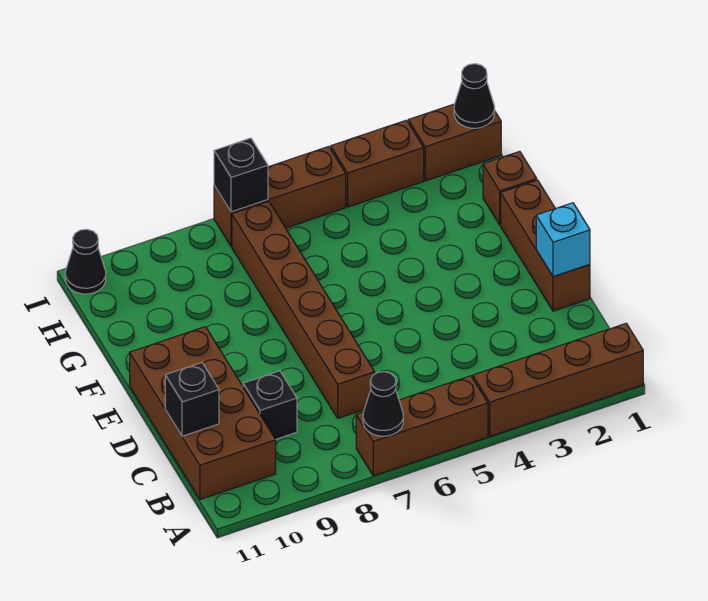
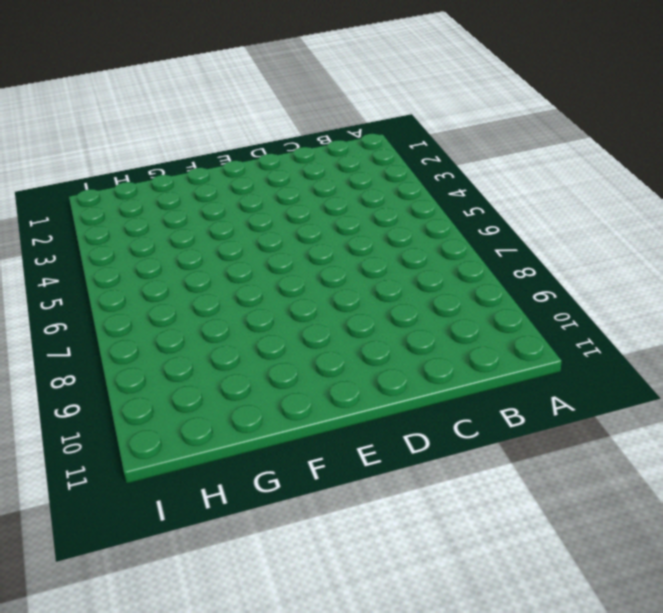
none -> brown 1x4 brick [473,323,643,436]
none -> brown 1x3 brick [356,376,488,476]
none -> brown 2x4 brick [130,327,276,499]

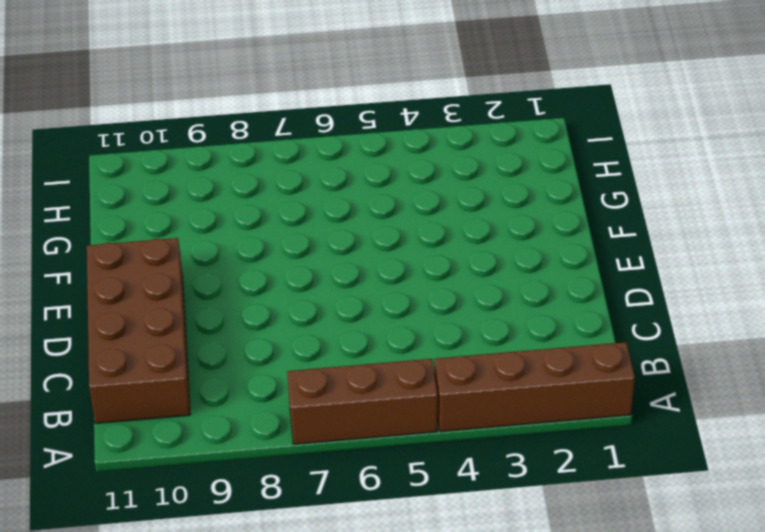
none -> brown 1x6 brick [232,201,375,418]
none -> black 1x1 brick [243,371,297,439]
none -> brown 1x3 brick [501,180,590,311]

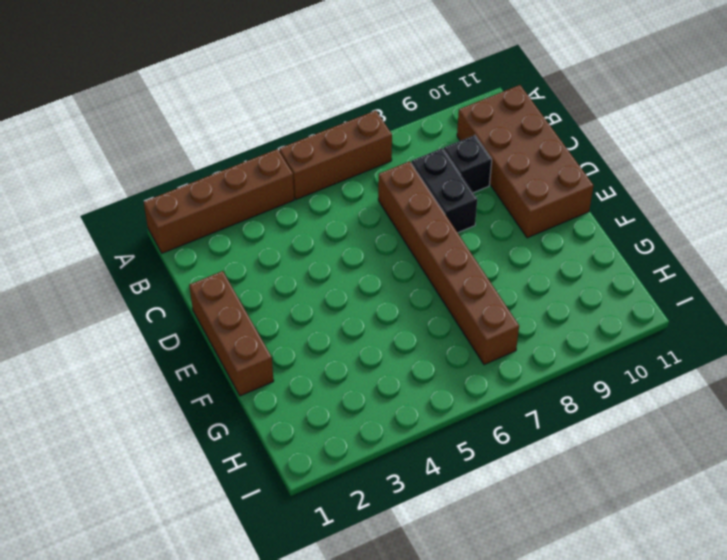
black 1x2 brick [411,148,477,233] -> none
none -> brown 1x1 brick [483,151,537,225]
none -> brown 1x2 brick [408,104,501,181]
none -> brown 1x2 brick [331,120,424,207]

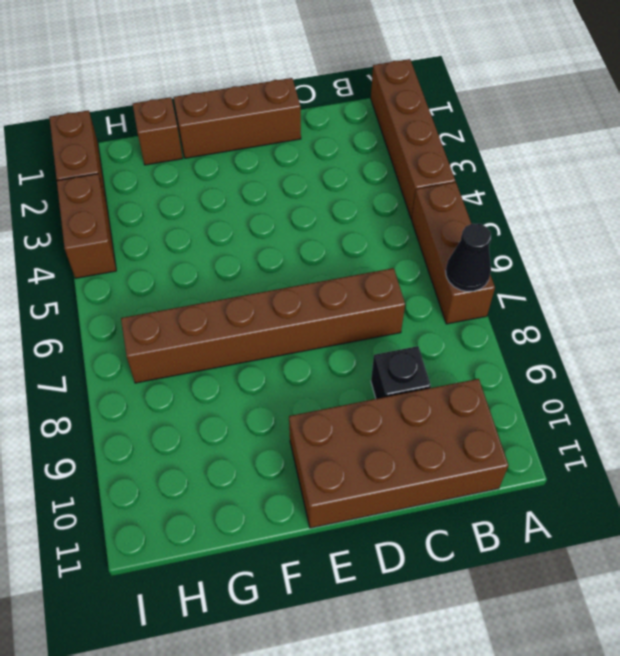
none -> brown 1x3 brick [214,146,346,246]
none -> black 1x1 cone [65,229,106,294]
none -> black 1x1 brick [165,363,219,436]

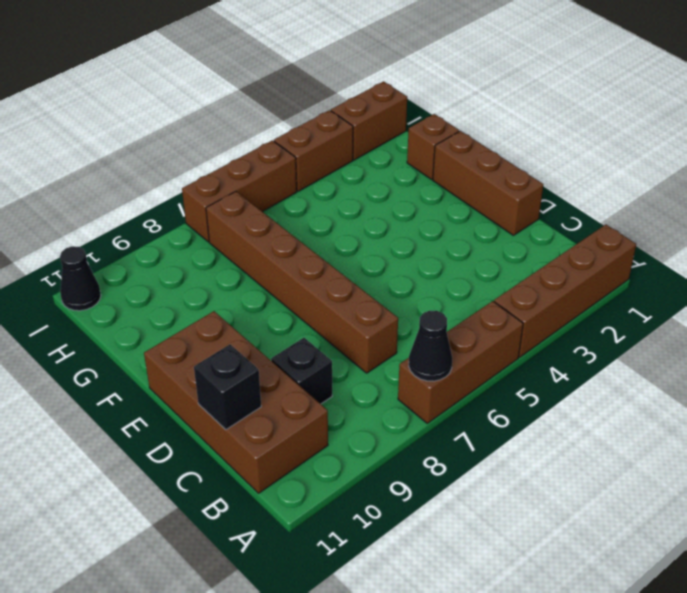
none -> cyan 1x1 brick [536,203,590,277]
none -> black 1x1 cone [454,64,495,128]
none -> black 1x1 brick [214,138,268,212]

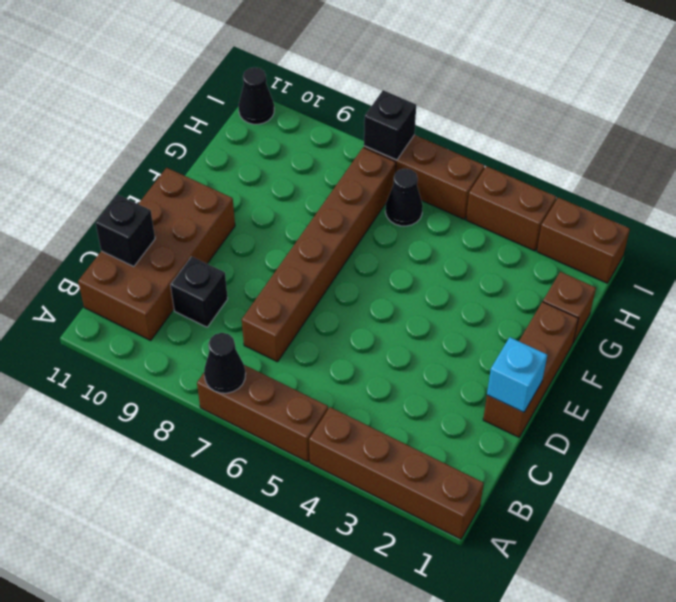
black 1x1 cone [385,168,423,226] -> black 1x1 cone moved to [454,64,495,128]

